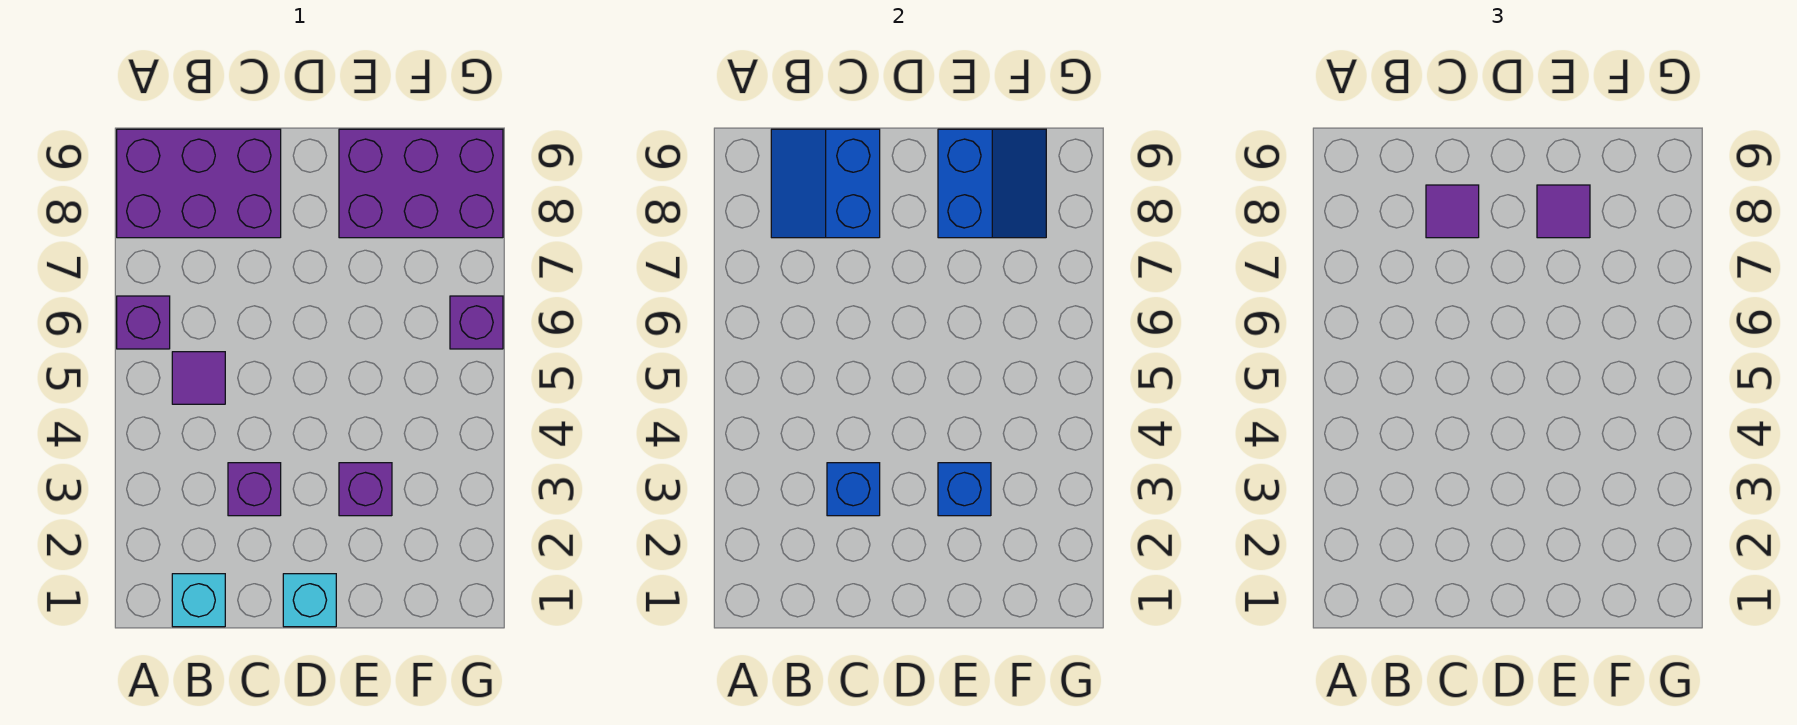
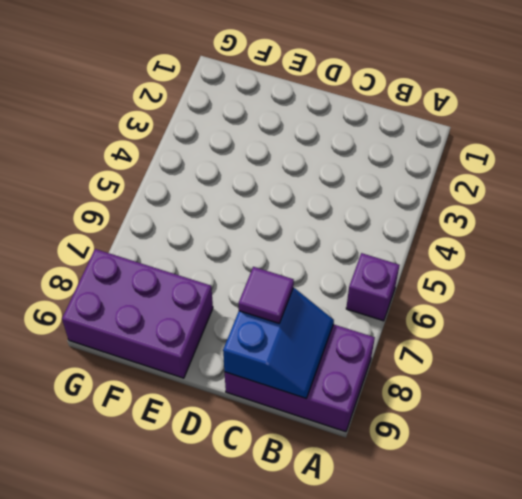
none -> cyan 1x1 brick [172,574,225,627]
none -> purple 1x1 tile [172,352,225,404]
none -> purple 1x1 brick [228,463,281,516]

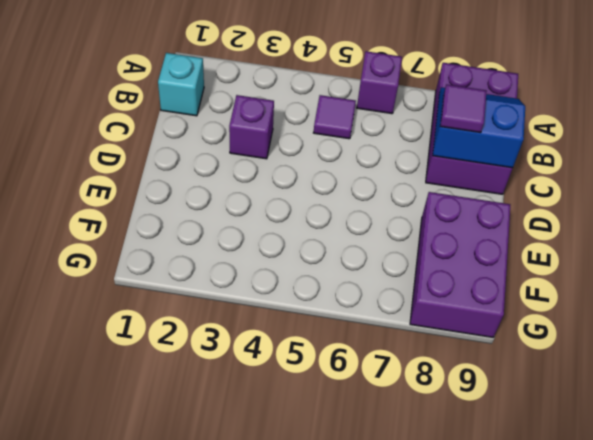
none -> cyan 1x1 brick [283,574,336,627]
none -> purple 1x1 brick [339,463,392,516]
none -> purple 1x1 brick [450,296,503,349]

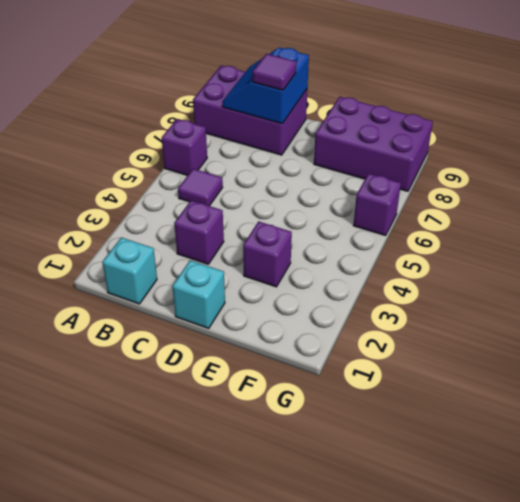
none -> blue 1x1 brick [827,463,880,516]
none -> blue 1x1 brick [938,463,991,516]
none -> blue 2x2 slope [938,129,1046,238]

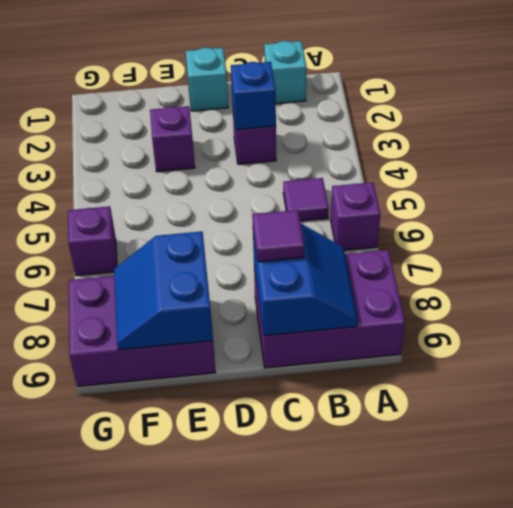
none -> blue 1x1 brick [938,463,991,516]
none -> purple 1x1 tile [1537,185,1590,238]

